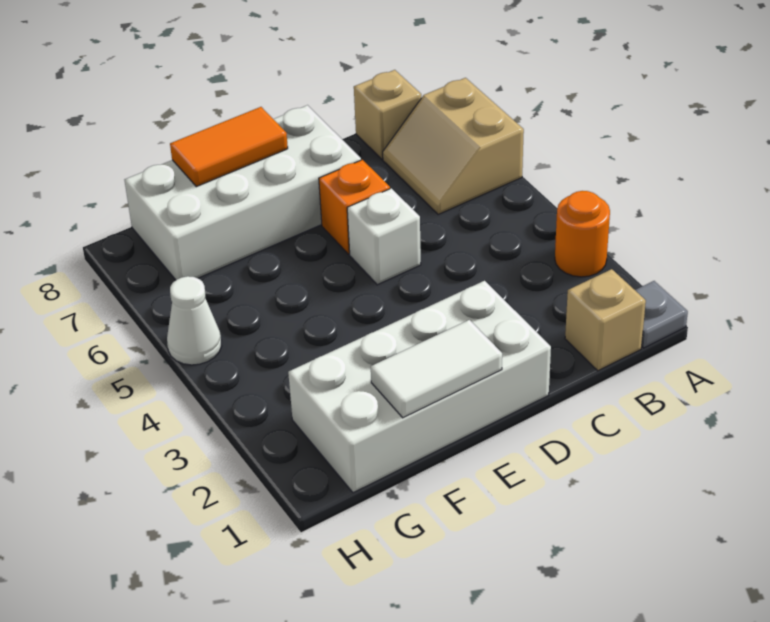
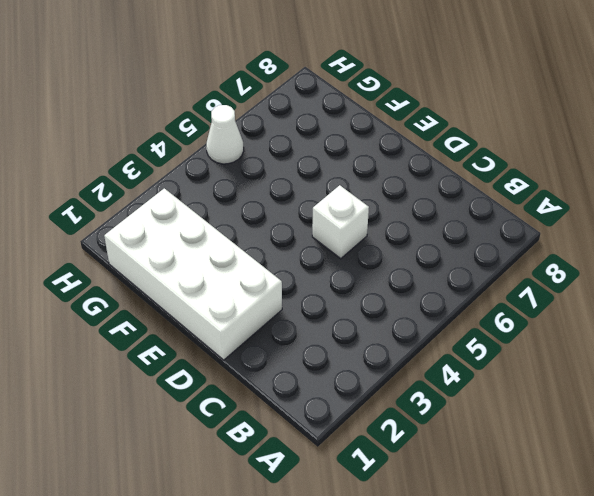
none -> grey 1x1 plate [635,281,688,348]
none -> orange 1x1 round brick [555,191,610,277]
none -> tan 2x2 slope [383,78,524,215]

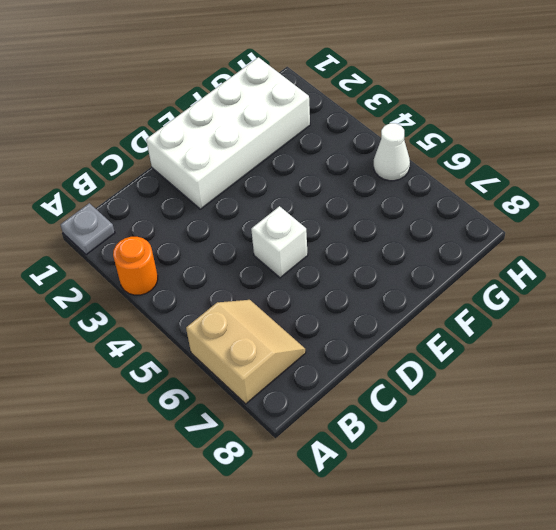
none -> tan 1x1 brick [565,269,646,371]
none -> tan 1x1 brick [354,70,421,159]
none -> orange 1x1 brick [319,160,390,254]

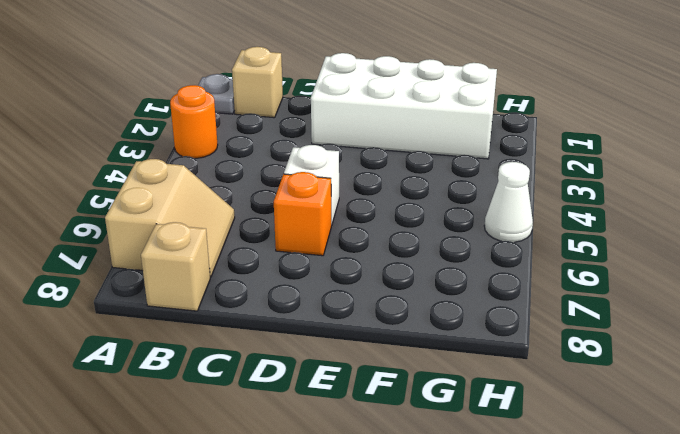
none -> white 2x4 brick [125,105,361,280]
none -> white 1x2 tile [371,320,502,418]
none -> orange 1x2 tile [170,107,288,187]

